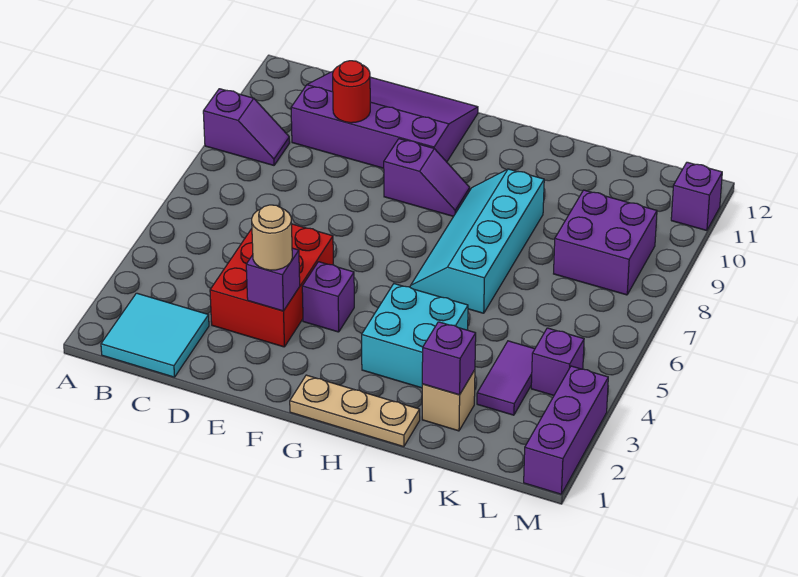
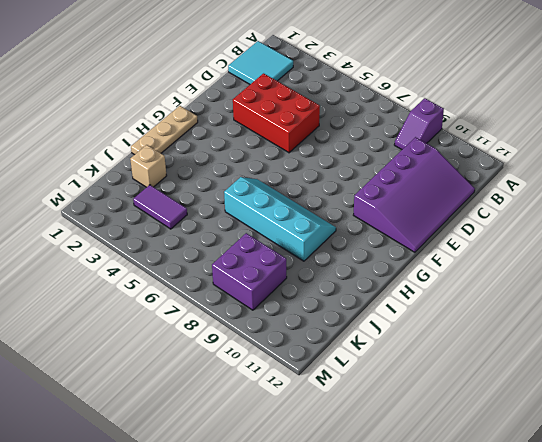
none -> purple 1x1 brick [302,262,354,332]
none -> purple 1x2 slope [384,139,470,216]
none -> cyan 2x2 brick [362,284,468,388]

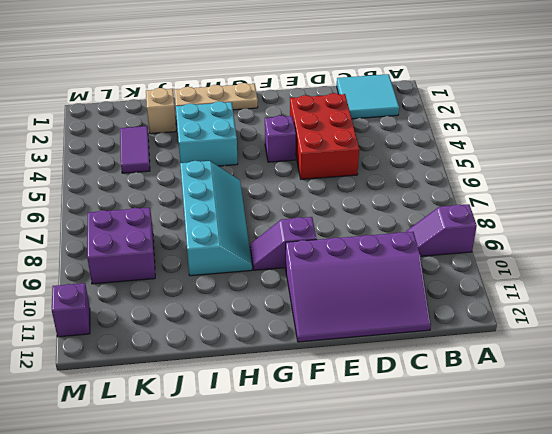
none -> purple 1x1 brick [531,328,584,396]
none -> purple 1x3 brick [524,366,608,494]
none -> red 1x1 round brick [333,61,370,123]

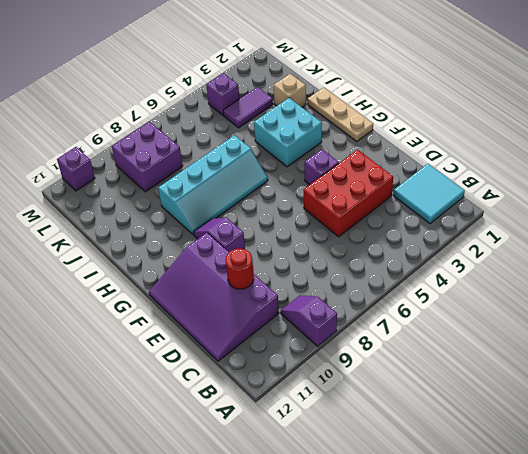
none -> purple 1x3 brick [524,366,608,494]
none -> purple 1x1 brick [246,248,300,311]
none -> purple 1x1 brick [422,322,476,395]

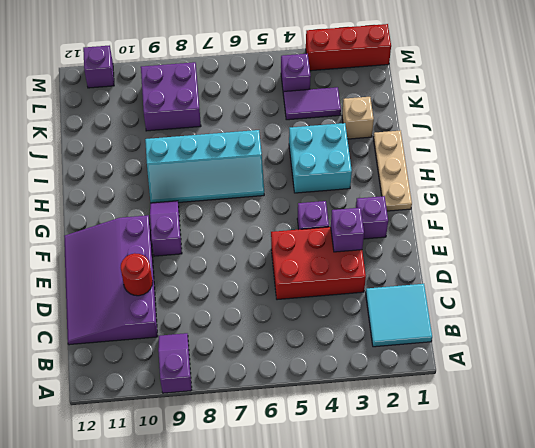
purple 1x1 brick [356,196,388,239] -> purple 1x1 brick moved to [422,322,476,395]
red 1x3 brick [306,24,391,71] -> purple 1x3 brick [524,366,608,494]
none -> tan 1x1 round brick [252,205,292,270]

